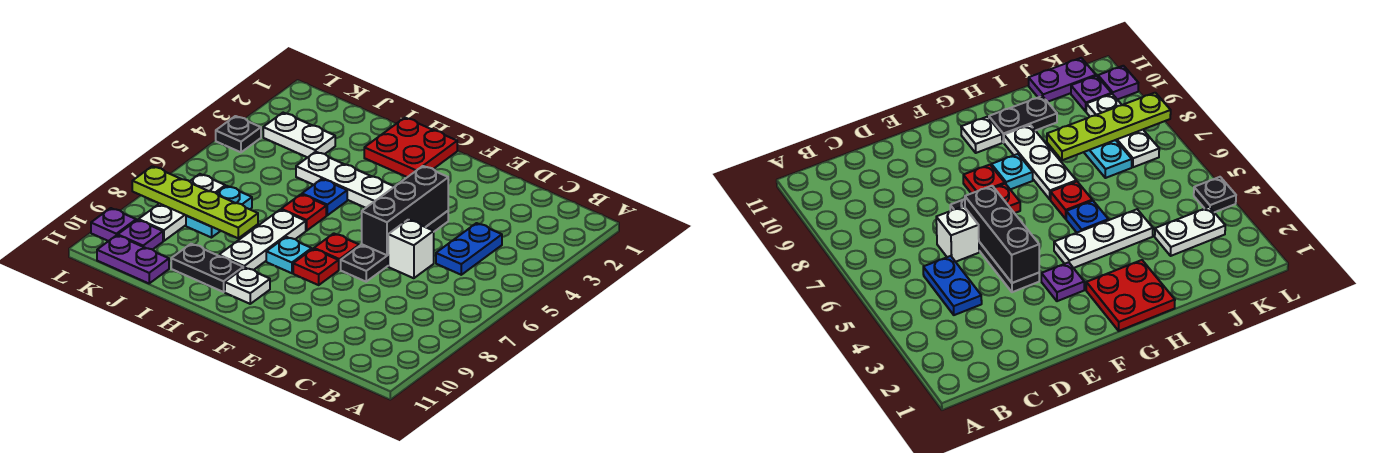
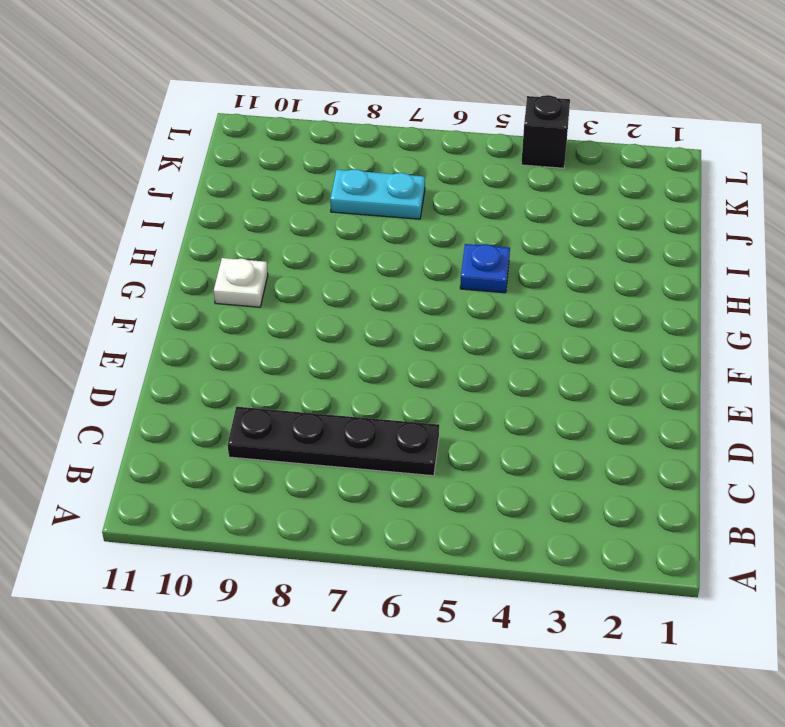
black 1x4 plate [228,407,439,476] -> black 1x4 plate moved to [341,211,448,282]
black 1x1 brick [521,95,570,168] -> black 1x1 plate [216,116,261,152]
none -> blue 1x2 plate [436,223,502,275]
none -> white 1x1 brick [388,220,434,278]
none -> purple 1x1 plate [1041,262,1084,301]

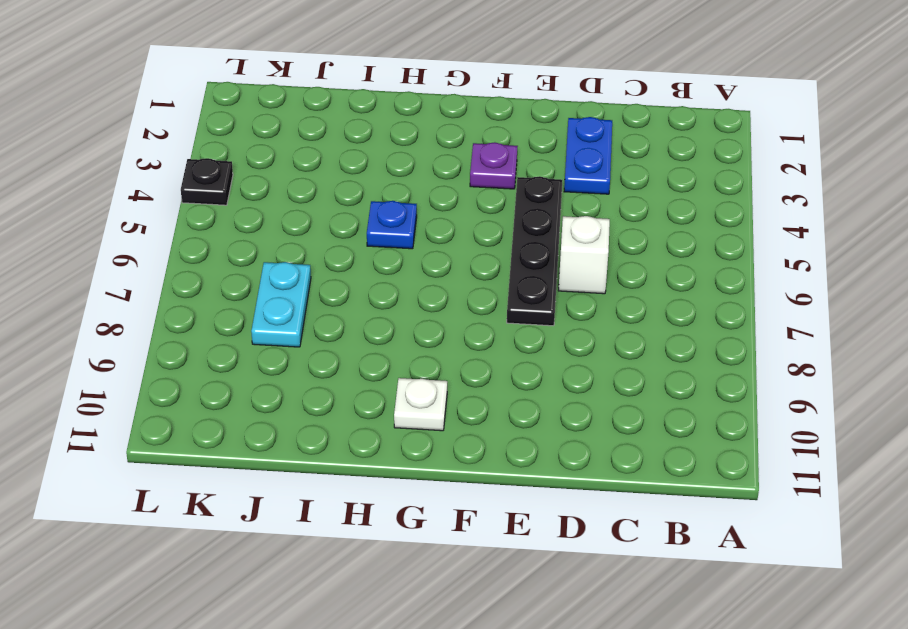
blue 1x2 plate [564,117,612,194] -> blue 1x2 plate moved to [436,223,502,275]
none -> red 1x1 plate [314,233,359,270]
none -> red 1x1 plate [293,249,339,285]
none -> red 2x2 plate [364,118,457,177]

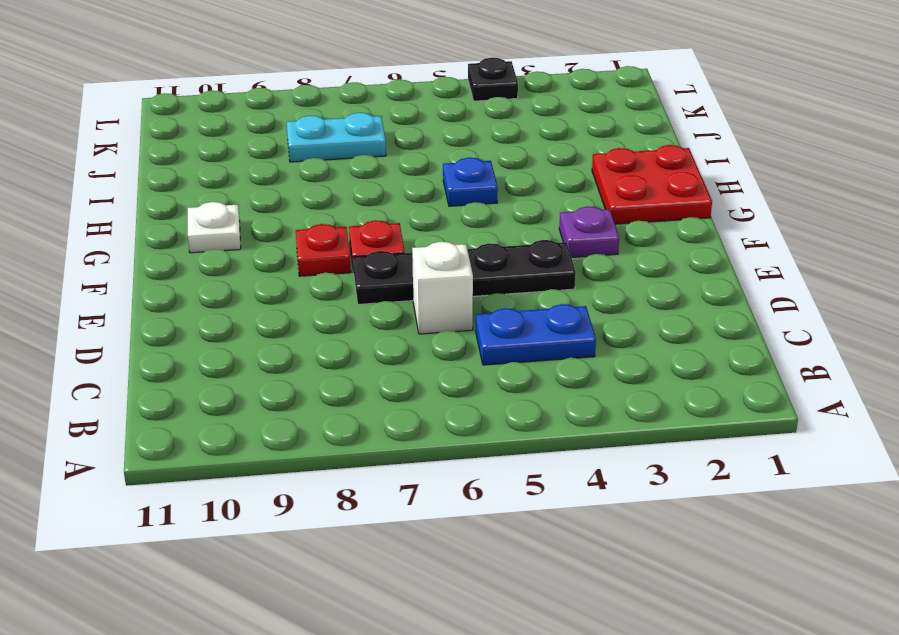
none -> white 1x3 plate [296,152,394,208]
none -> cyan 1x1 plate [266,237,312,273]
none -> red 1x1 plate [281,194,326,231]

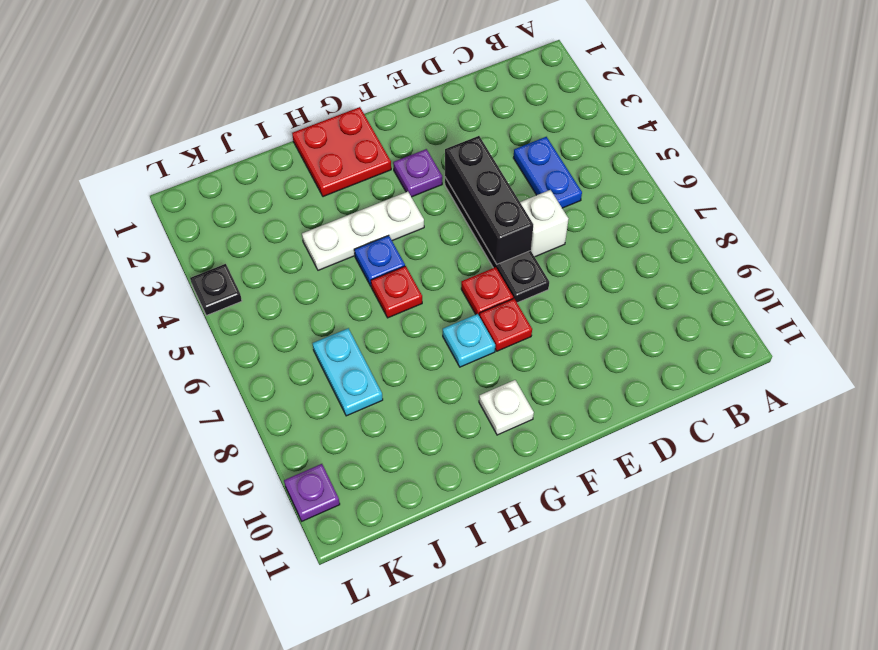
none -> white 1x3 plate [219,210,306,270]
none -> black 1x2 plate [171,244,243,292]
none -> white 1x2 plate [263,113,335,157]

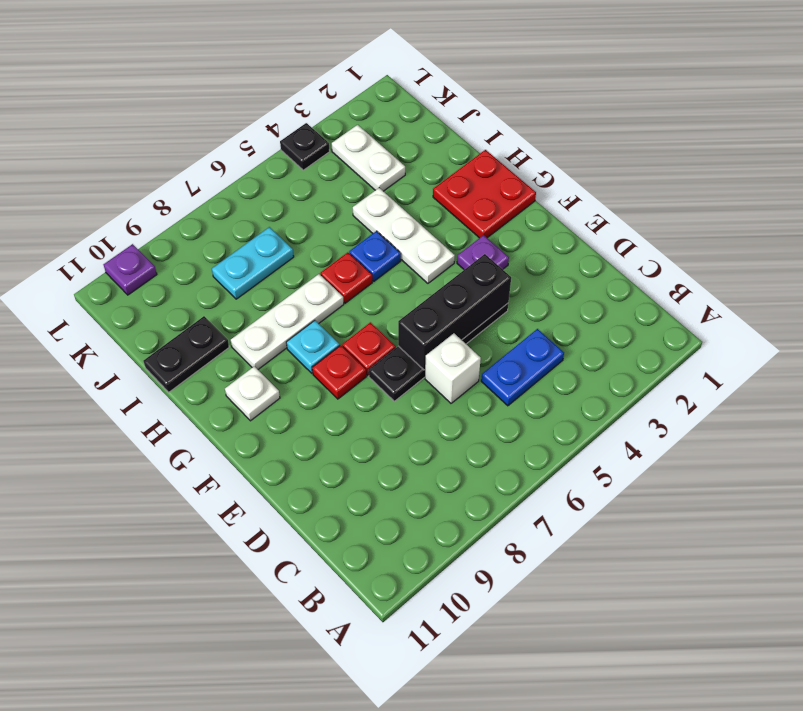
black 1x2 plate [143,316,229,392] -> black 1x2 plate turned to [171,244,243,292]
none -> purple 1x2 plate [97,235,169,283]
none -> white 1x3 plate [138,174,225,241]
none -> purple 1x1 plate [118,220,163,249]

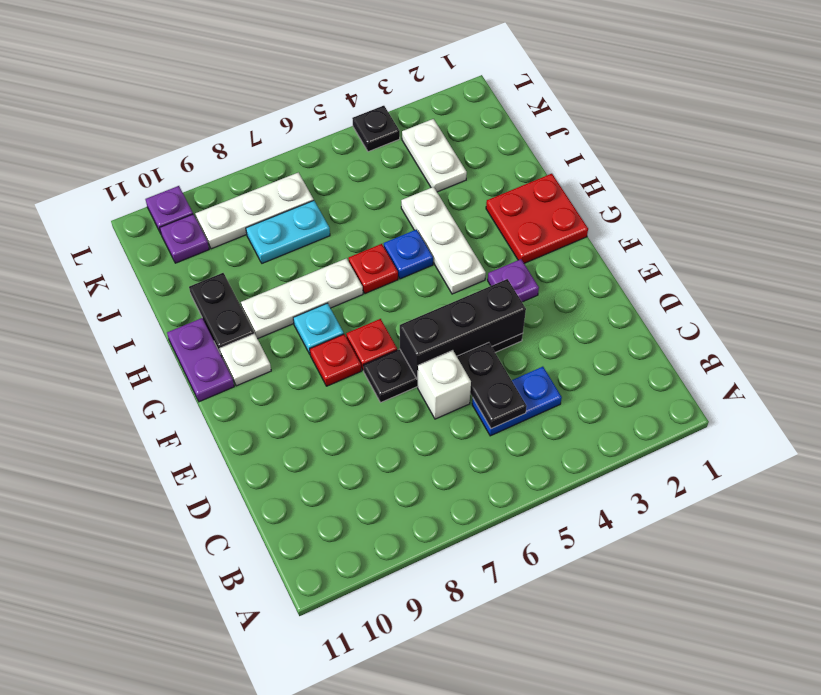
black 1x2 plate [457,343,527,429] -> none
purple 1x2 plate [167,318,234,402] -> purple 1x2 plate moved to [97,235,169,283]
none -> lime 1x4 plate [132,166,258,238]

